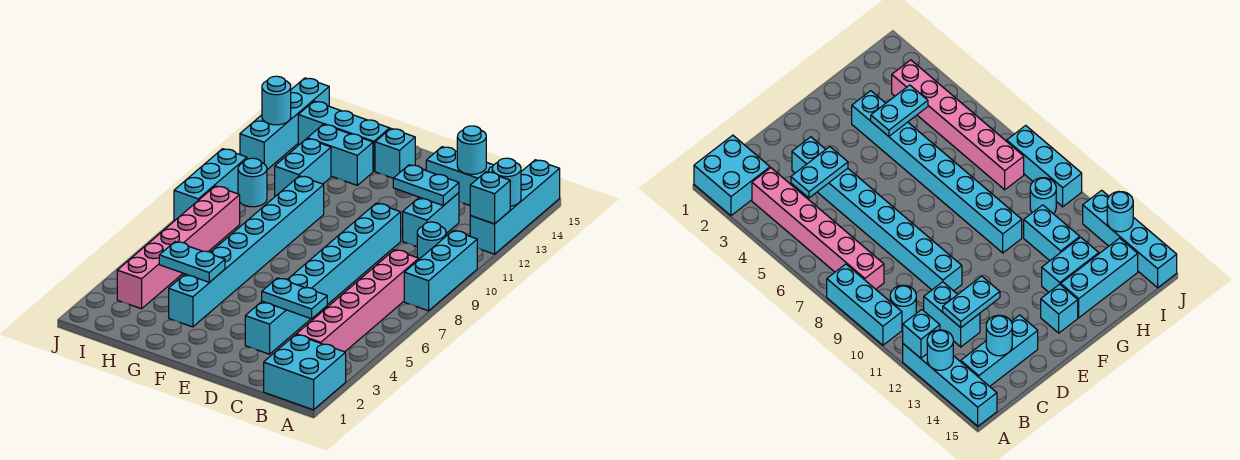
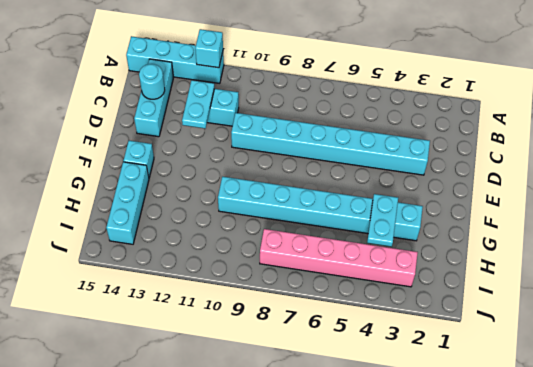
none -> cyan 2x2 brick [264,335,346,410]
none -> cyan 1x3 brick [404,231,477,311]
none -> pink 1x6 brick [296,250,419,352]

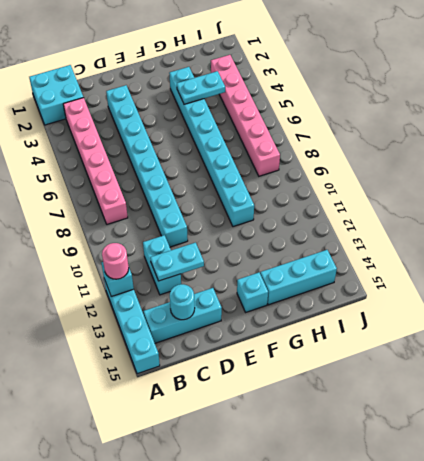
pink 1x1 round brick [102,243,129,279] -> none
none -> cyan 1x3 brick [404,231,477,311]
none -> cyan 1x1 round brick [417,222,446,259]
none -> cyan 1x2 brick [308,124,373,185]

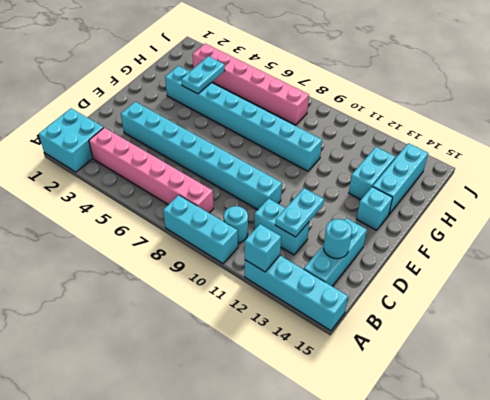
none -> cyan 1x2 brick [275,139,331,196]
none -> cyan 1x1 round brick [238,158,267,207]
none -> cyan 1x3 brick [174,149,247,221]

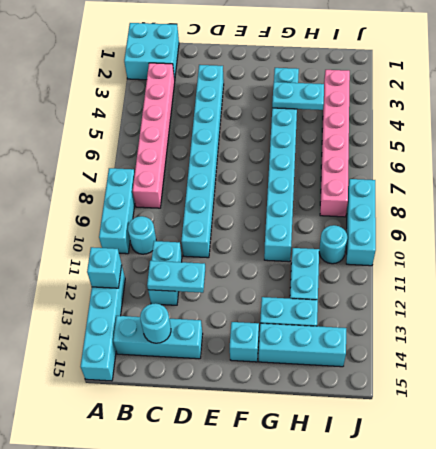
none -> cyan 1x4 brick [240,78,329,170]
none -> cyan 1x1 round brick [492,158,521,206]
none -> cyan 1x2 plate [262,278,327,319]

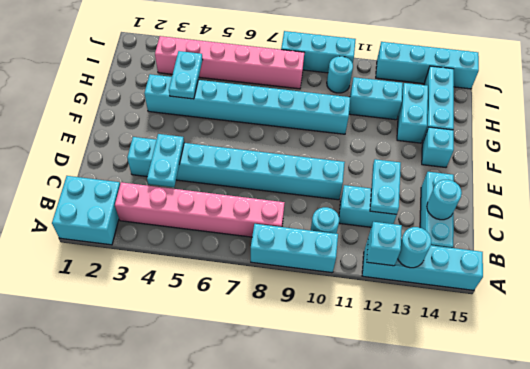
none -> cyan 1x1 round brick [262,76,291,125]

